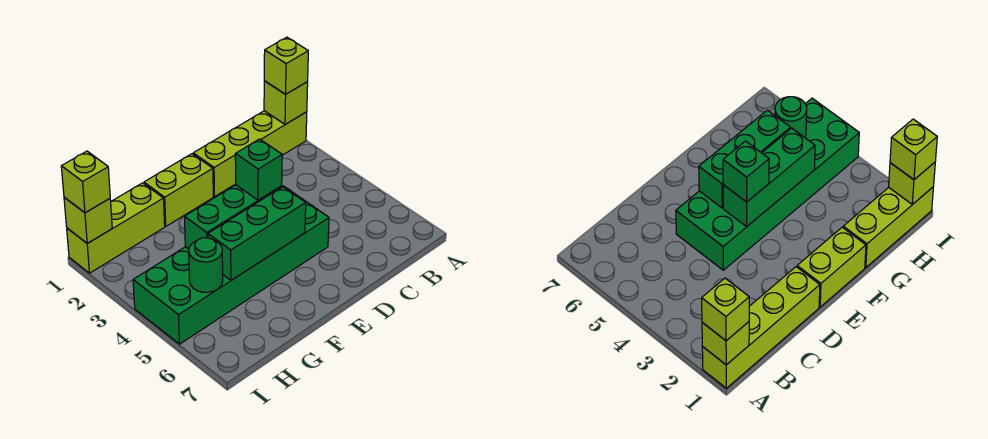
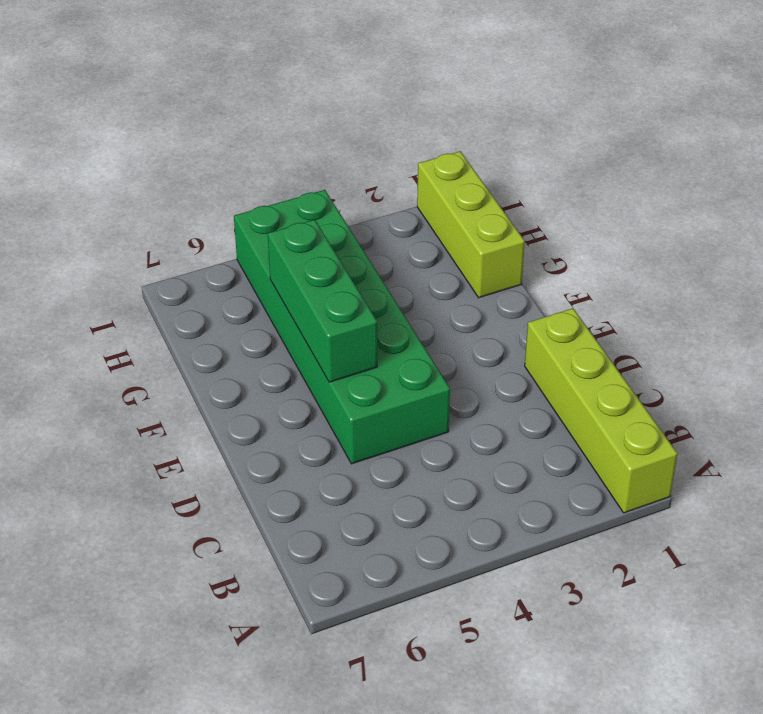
none -> lime 1x2 brick [144,154,213,226]
none -> lime 1x1 brick [264,81,308,124]
none -> green 1x3 brick [184,185,282,249]

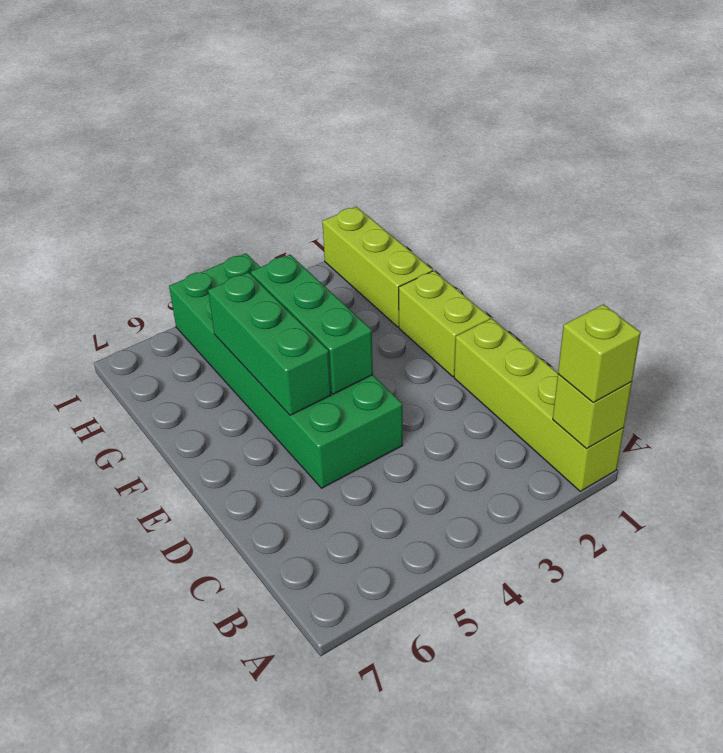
none -> green 1x1 round brick [189,238,223,292]
none -> lime 1x1 brick [64,197,112,243]
none -> green 1x1 brick [235,139,282,200]

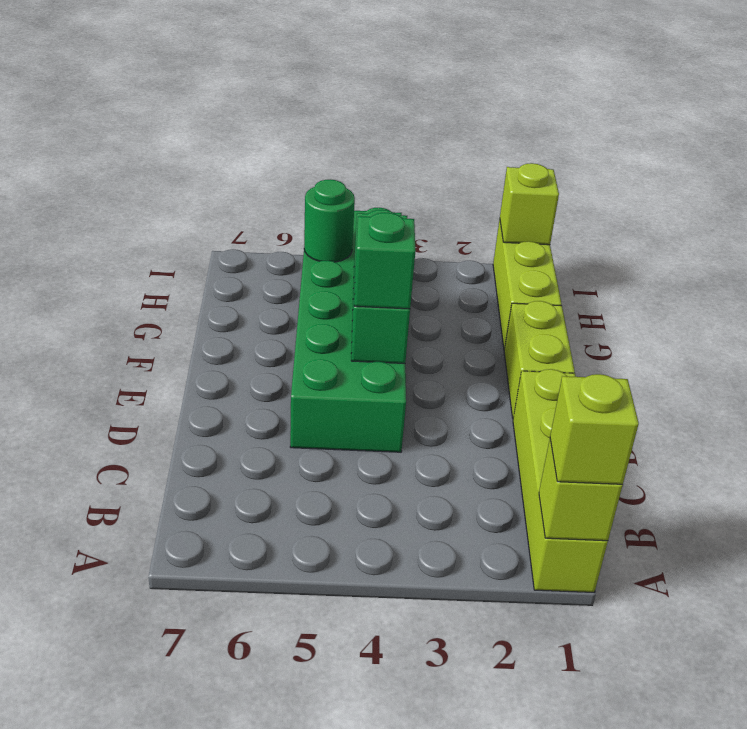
none -> green 1x3 brick [208,187,306,280]
none -> lime 1x1 brick [61,151,110,213]

